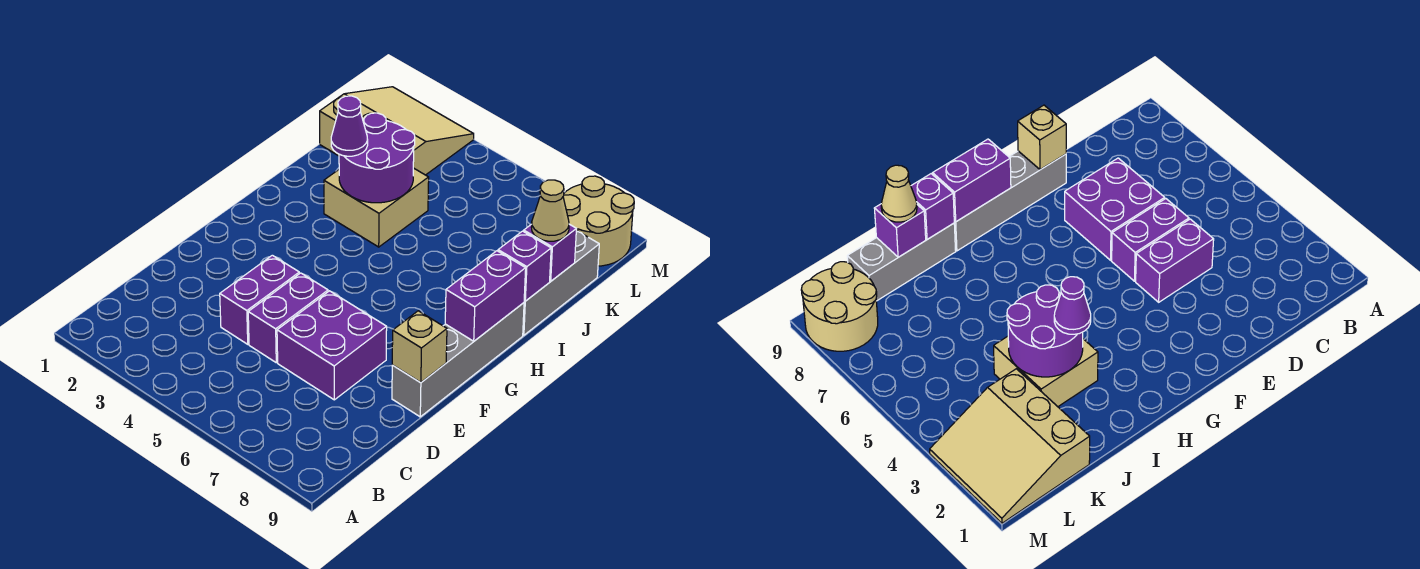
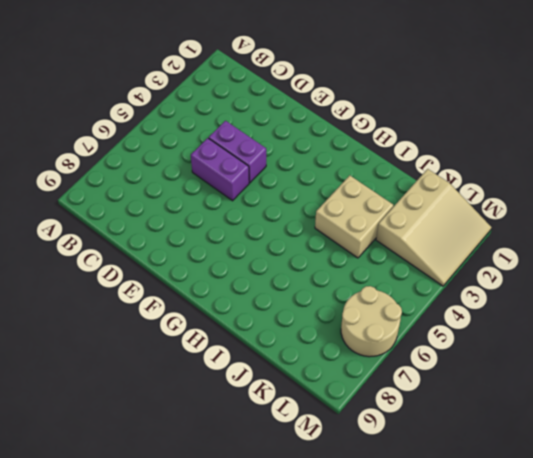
tan 2x2 round brick [341,286,402,357] -> tan 2x2 round brick moved to [563,176,634,266]
none -> purple 2x2 brick [277,291,387,400]
none -> grey 1x4 brick [392,303,524,417]
none -> grey 1x3 brick [523,230,599,335]

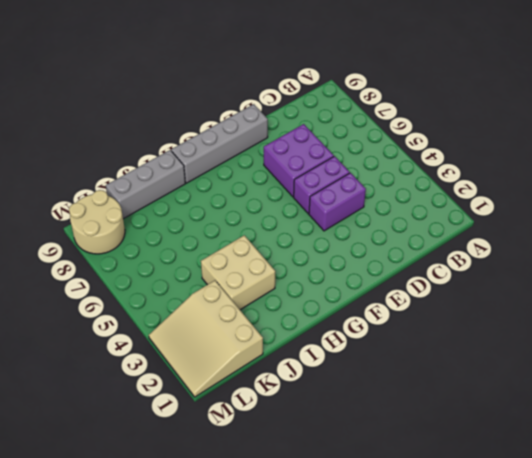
none -> tan 1x1 brick [392,311,447,383]
none -> purple 1x2 brick [445,251,526,341]
none -> purple 2x2 round brick [339,113,415,203]

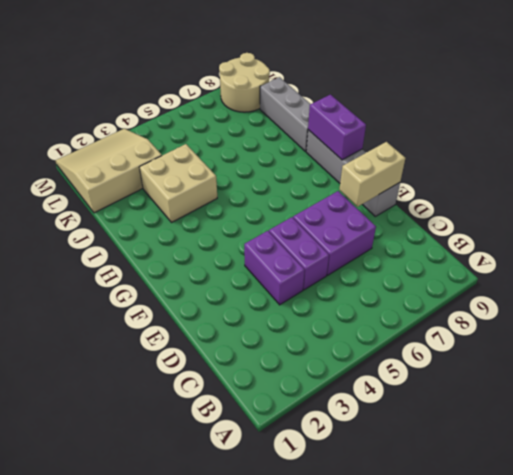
tan 1x2 brick [339,142,405,207] -> tan 1x1 brick [392,311,447,383]
none -> purple 2x2 round brick [339,113,415,203]
none -> purple 1x1 brick [498,231,551,301]
none -> purple 1x1 brick [524,224,576,281]

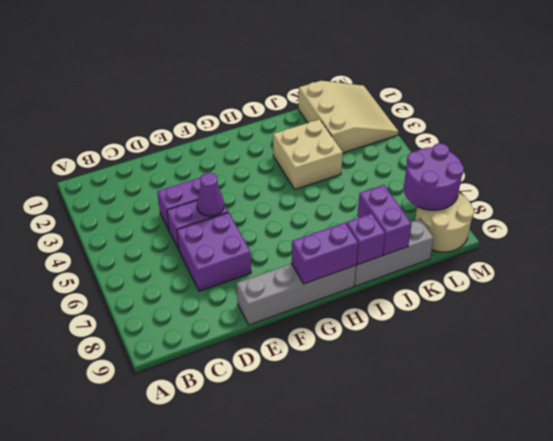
purple 1x1 cone [197,173,224,216] -> purple 1x1 cone moved to [331,96,368,156]
purple 1x2 brick [357,185,412,255] -> purple 1x1 brick [524,224,576,281]
purple 2x2 round brick [404,143,464,210] -> purple 2x2 round brick moved to [339,113,415,203]
none -> tan 1x1 brick [392,311,447,383]
none -> tan 1x1 cone [532,180,569,241]

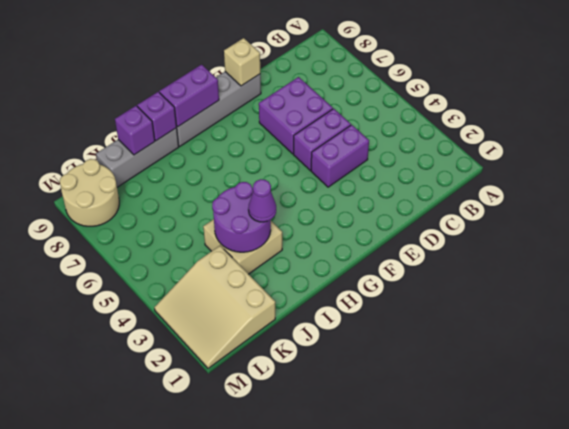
none -> tan 1x1 cone [532,180,569,241]

